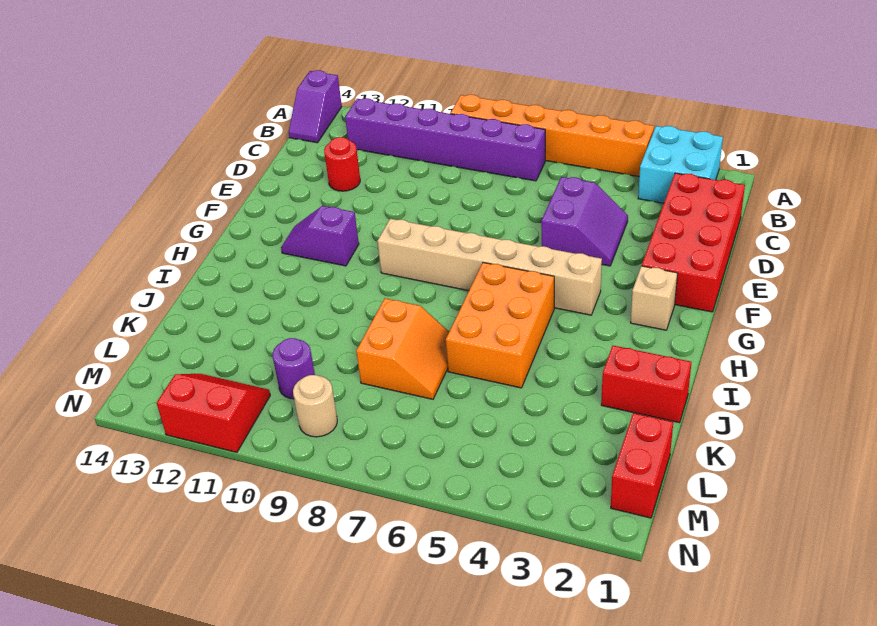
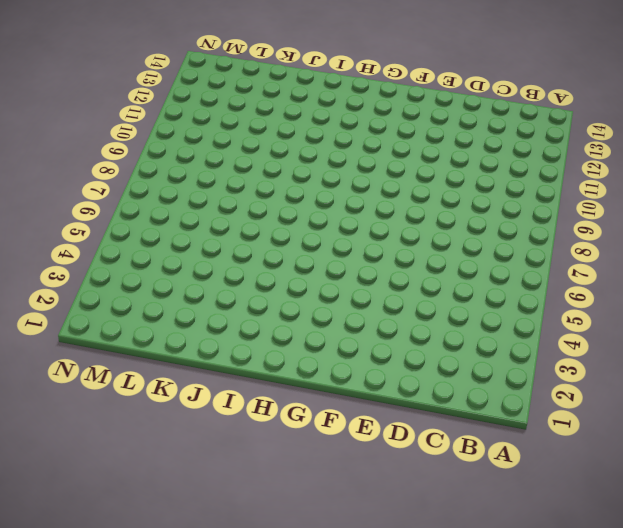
none -> cyan 2x2 brick [638,126,723,203]
none -> orange 1x6 brick [451,95,654,176]
none -> purple 1x2 slope [289,70,342,143]

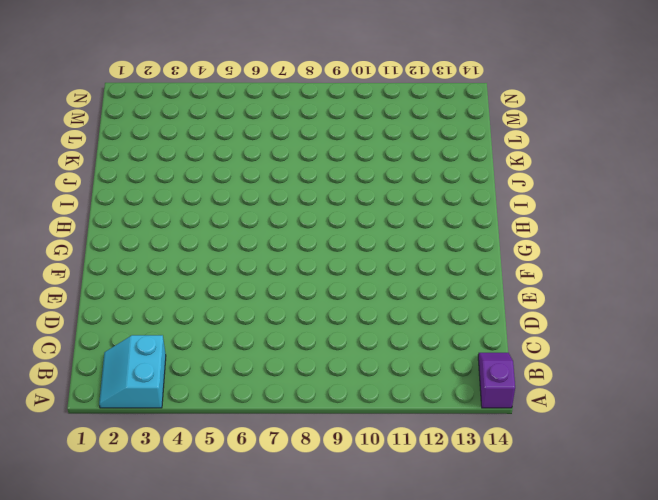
cyan 2x2 slope [99,335,166,408] -> cyan 2x2 brick [638,126,723,203]
none -> orange 1x6 brick [451,95,654,176]
none -> purple 1x6 brick [345,98,545,181]
none -> red 2x4 brick [642,173,745,312]

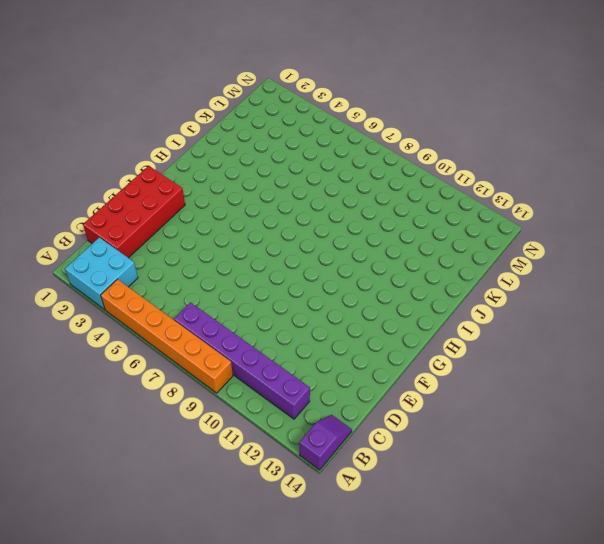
none -> purple 2x2 slope [541,177,628,266]
none -> red 1x1 round brick [324,137,360,191]
none -> tan 1x1 brick [631,266,677,330]

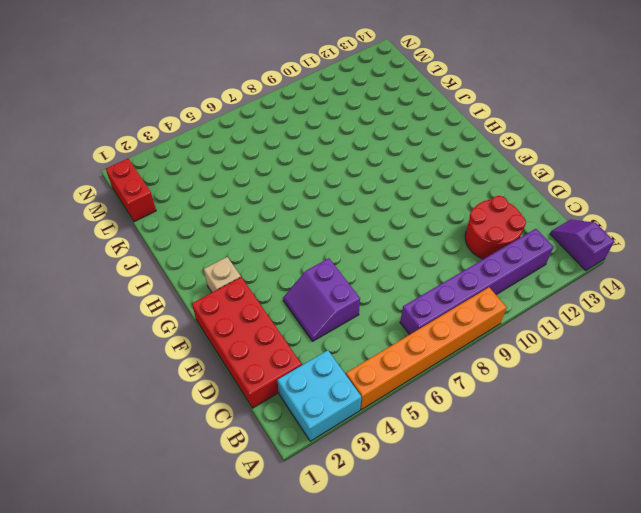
red 2x2 round brick [465,196,526,259] -> red 1x1 round brick [324,137,360,191]
none -> tan 1x6 brick [378,219,602,315]
none -> purple 1x2 slope [281,206,359,266]
none -> orange 2x3 brick [446,263,554,388]

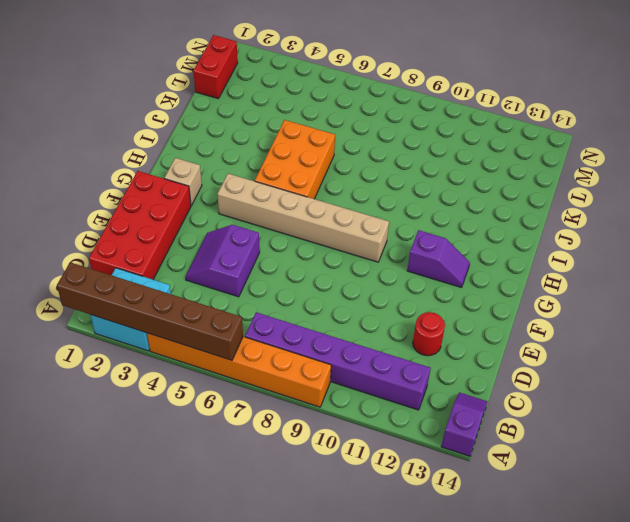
brown 1x6 brick [57,262,243,360] -> none
none -> red 1x2 brick [601,346,691,423]
none -> orange 2x2 slope [356,298,449,399]
none -> purple 1x1 round brick [273,338,315,399]

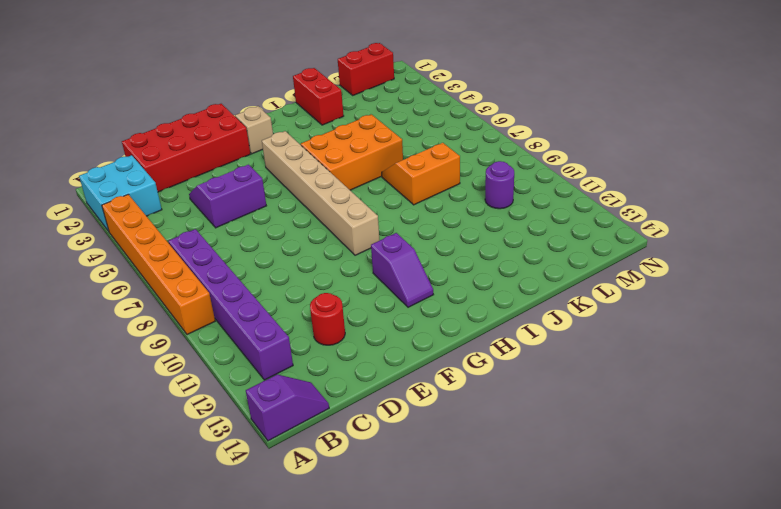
none -> tan 1x1 round brick [293,375,337,437]
none -> red 2x2 slope [157,374,270,452]

